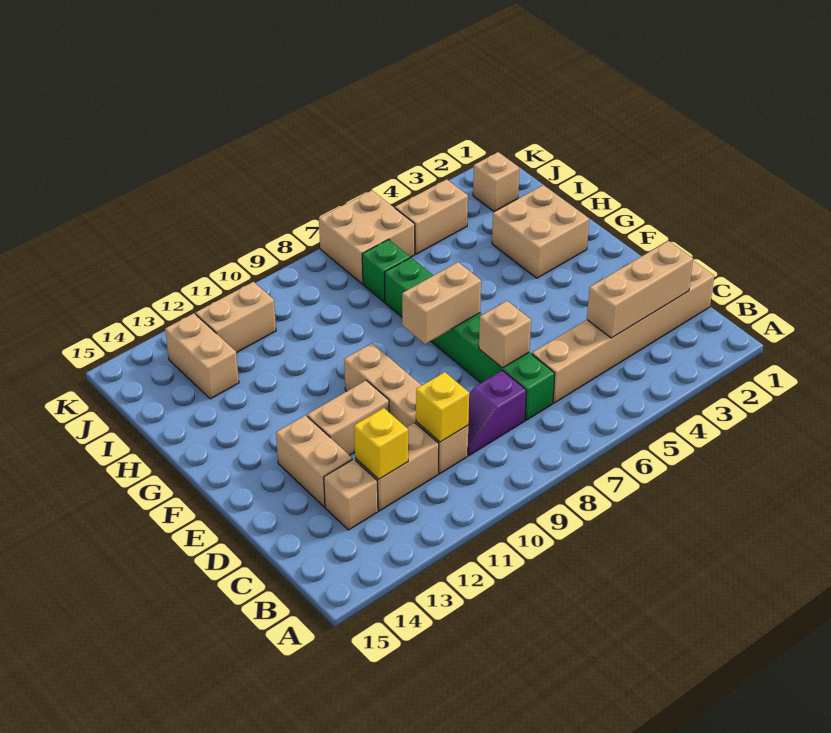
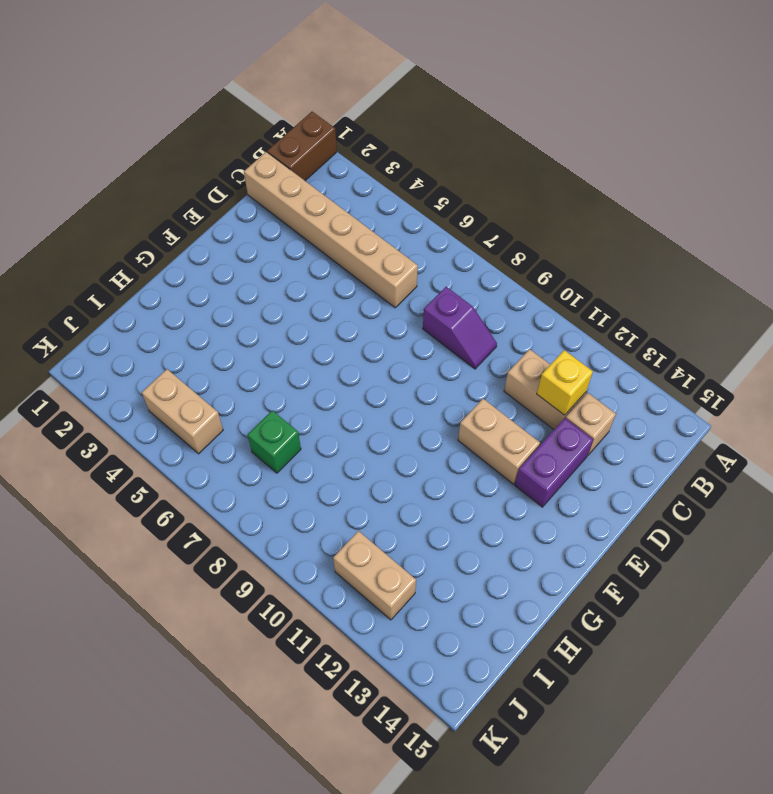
brown 1x2 brick [267,112,337,181] -> none
purple 1x2 brick [515,418,593,507] -> tan 1x2 brick [276,415,353,507]
none -> green 1x6 brick [385,258,555,420]
none -> tan 1x4 brick [344,343,468,474]
none -> tan 2x2 brick [492,185,589,278]

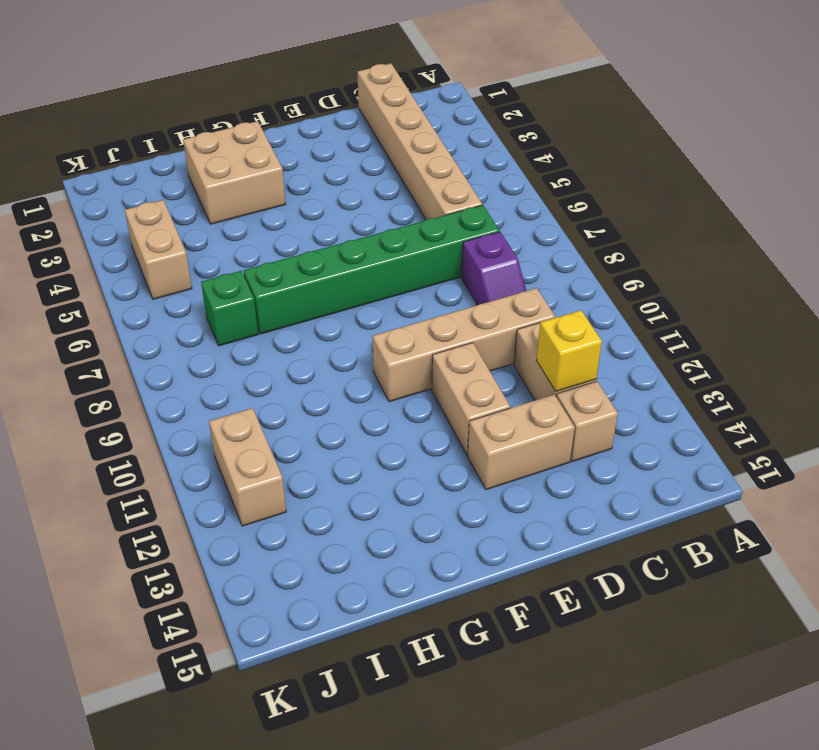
none -> tan 1x2 brick [165,313,239,399]
none -> tan 1x1 brick [473,152,519,212]
none -> tan 2x2 brick [319,190,415,284]

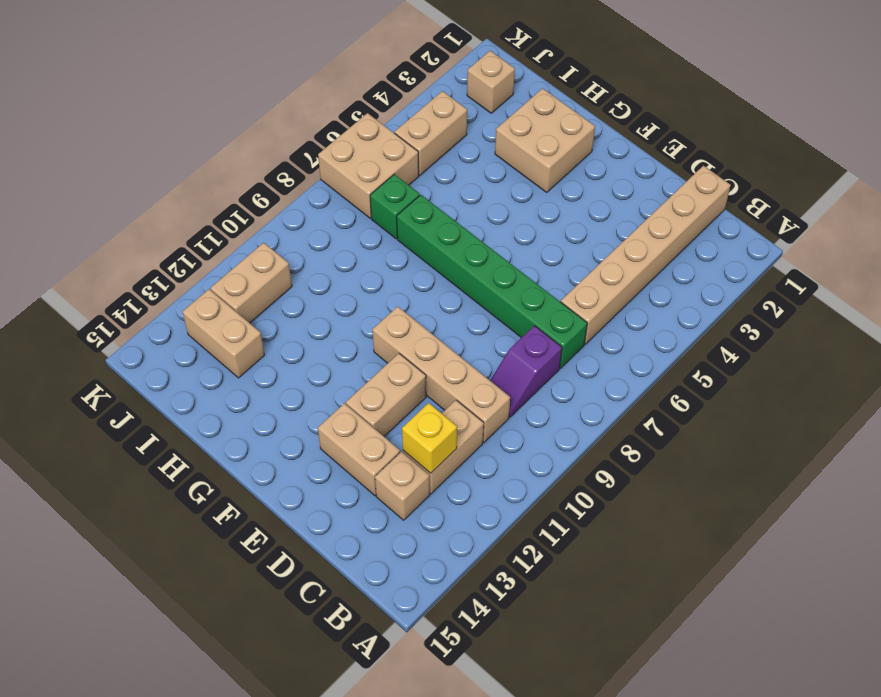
none -> tan 1x3 brick [587,241,693,338]
none -> yellow 1x1 brick [416,372,469,442]
none -> tan 1x1 brick [479,301,531,368]

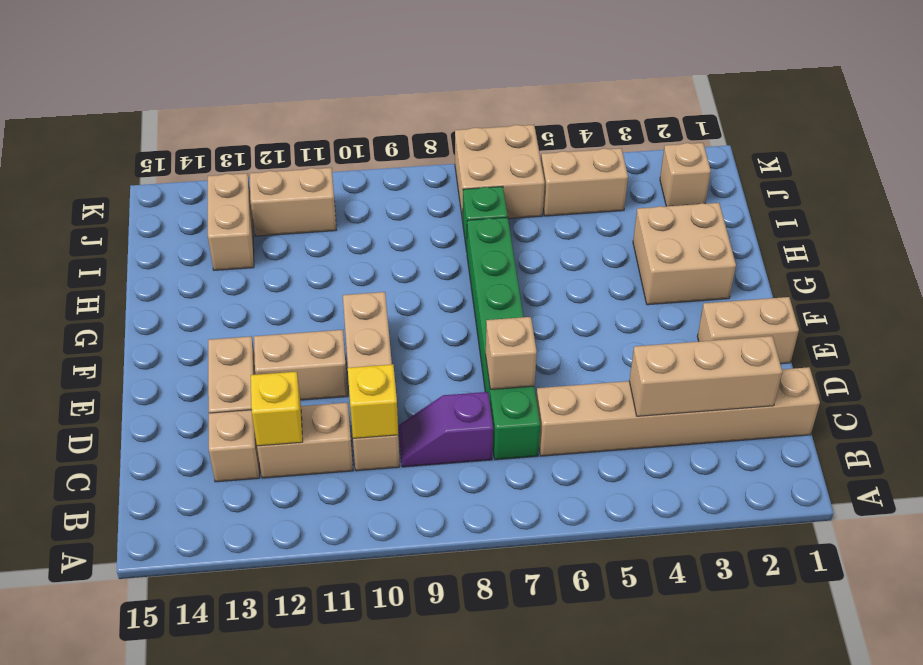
tan 1x2 brick [698,297,799,364] -> tan 1x2 brick moved to [402,262,481,344]

